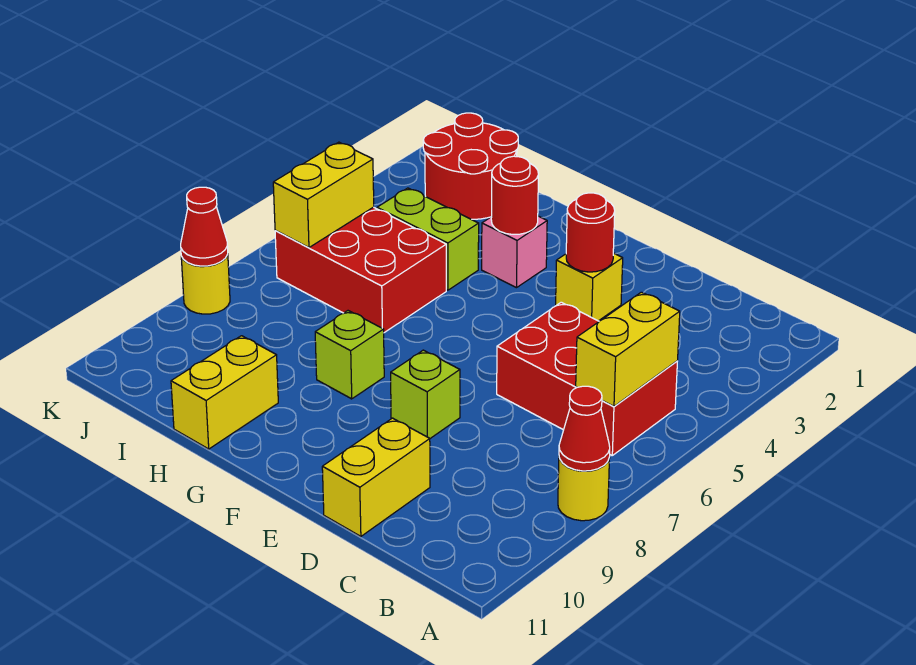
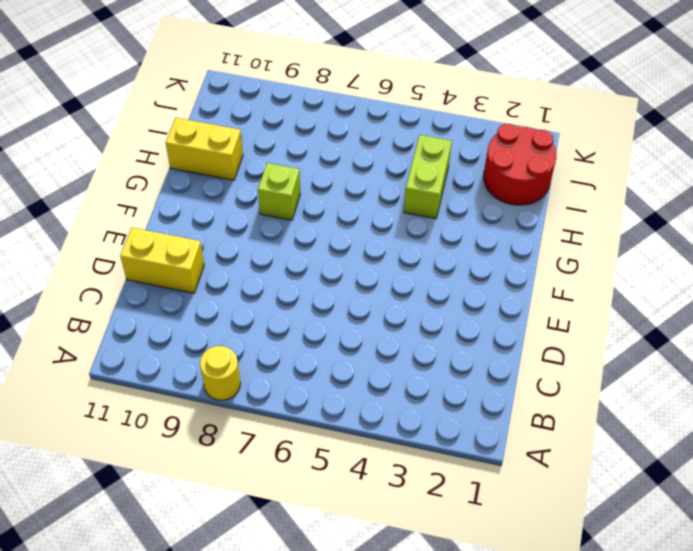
none -> red 2x3 brick [497,302,677,455]
none -> yellow 1x1 brick [556,253,623,321]
none -> lime 1x1 brick [391,350,460,438]

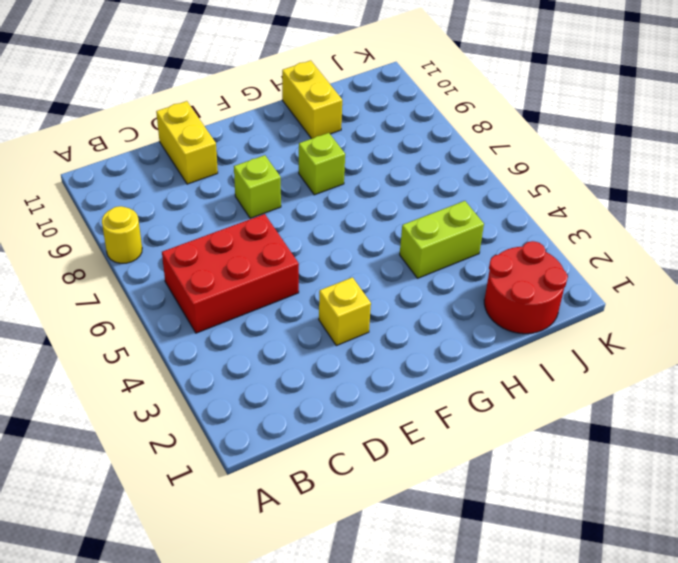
none -> pink 1x1 brick [482,216,547,288]
none -> red 2x3 brick [275,207,446,333]
none -> yellow 1x1 round brick [181,254,230,314]

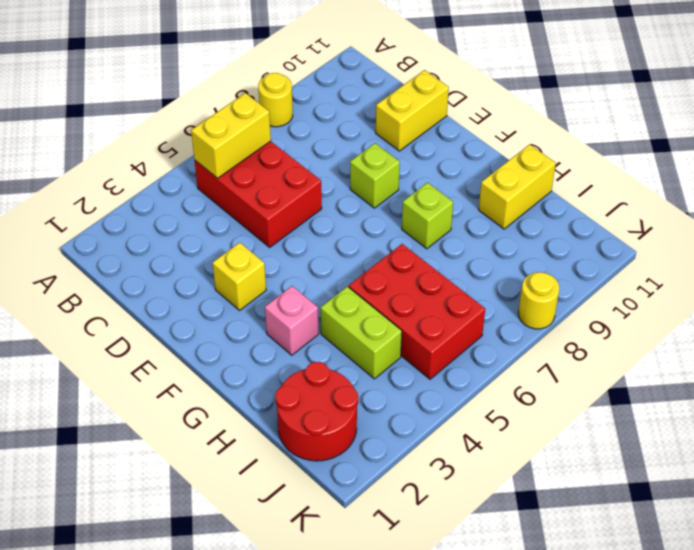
none -> red 1x1 cone [559,386,610,471]
none -> red 1x1 round brick [566,193,615,272]
none -> red 1x1 round brick [491,156,538,234]

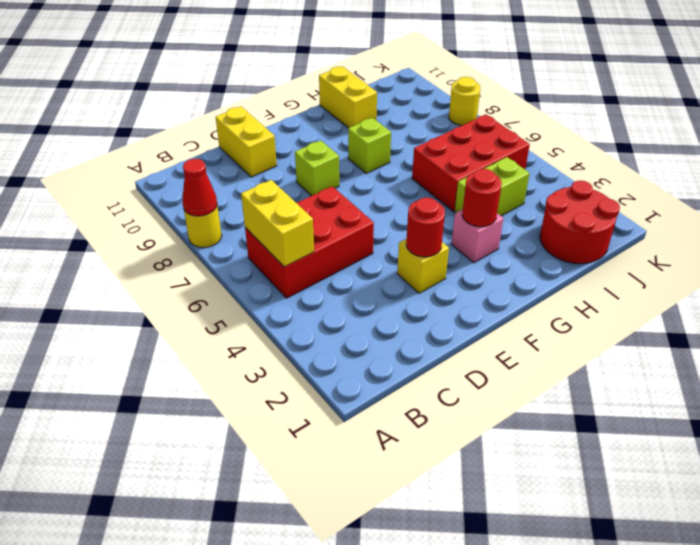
none -> yellow 1x2 brick [273,142,374,248]
none -> red 1x1 cone [181,187,228,266]

